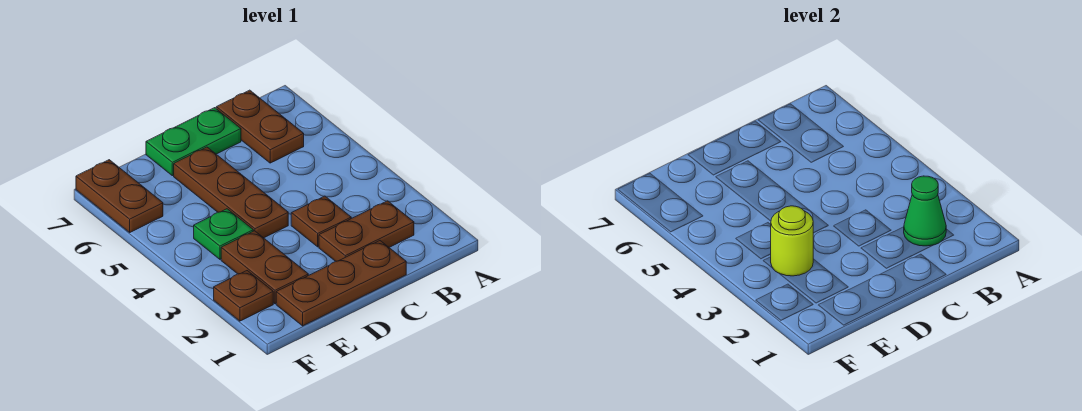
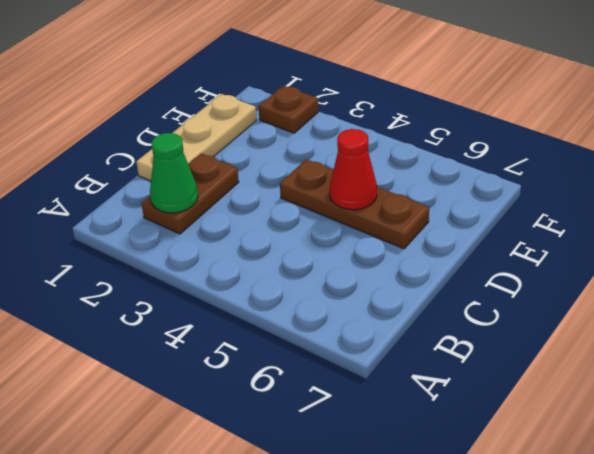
tan 1x3 plate [136,94,257,181] -> brown 1x3 plate [276,241,406,326]
red 1x1 cone [329,129,377,210] -> none
none -> brown 1x2 plate [216,90,304,163]
none -> brown 1x1 plate [291,196,351,247]
none -> green 1x2 plate [146,108,241,176]

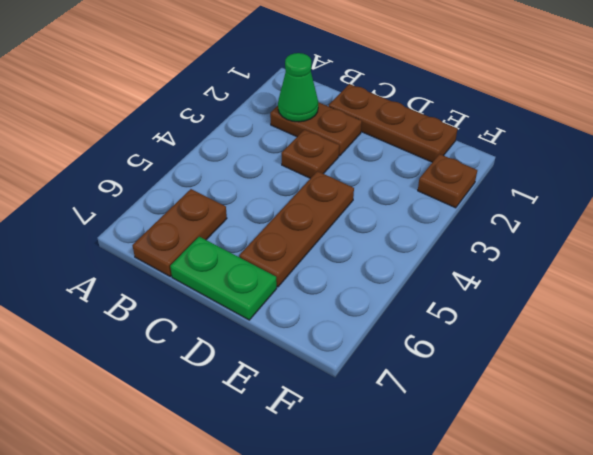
none -> brown 1x2 plate [221,231,308,304]
none -> green 1x1 plate [194,209,253,259]
none -> brown 1x2 plate [76,160,163,232]

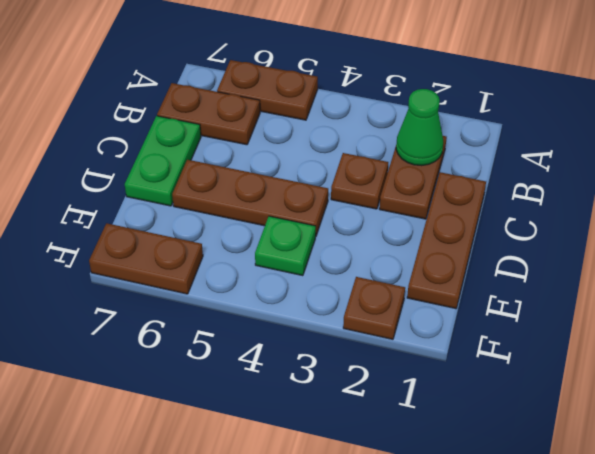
brown 1x2 plate [217,60,318,120] -> brown 1x2 plate moved to [221,231,308,304]
none -> lime 1x1 round brick [771,206,813,276]

